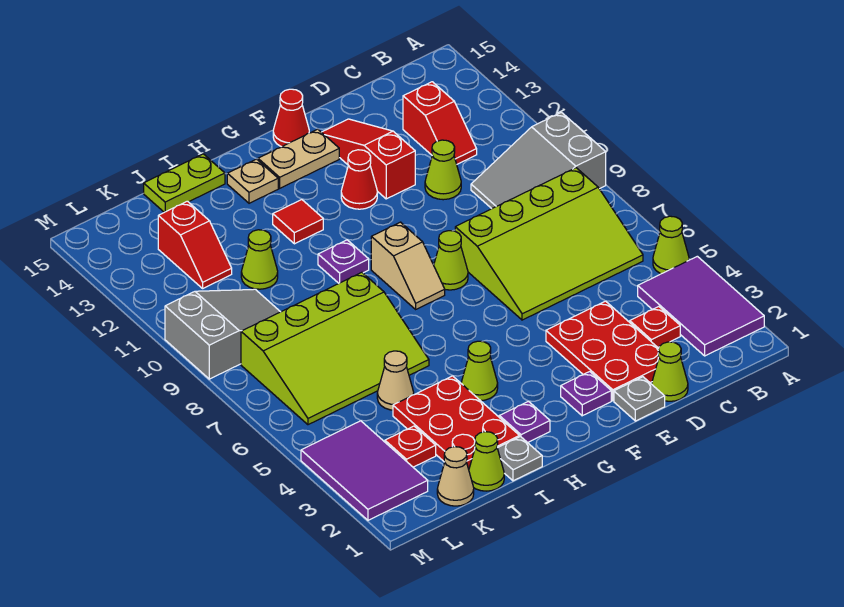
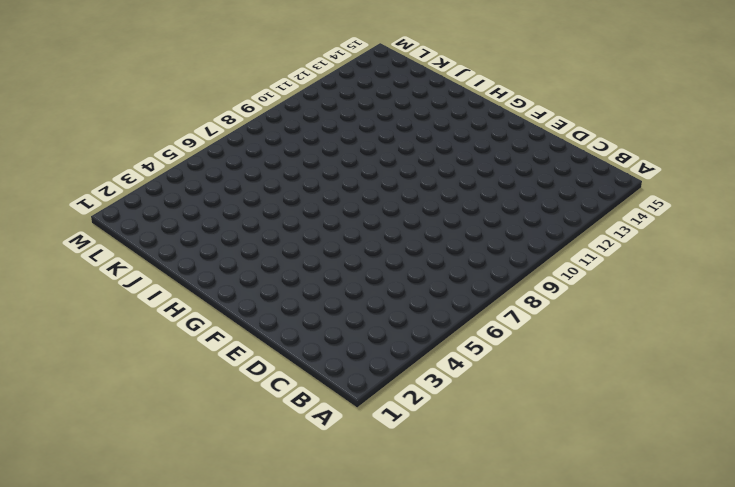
none -> purple 2x3 tile [638,256,764,356]
none -> lime 1x1 cone [653,216,689,274]
none -> grey 2x3 slope [471,112,606,209]
none -> lime 3x4 slope [455,168,643,320]

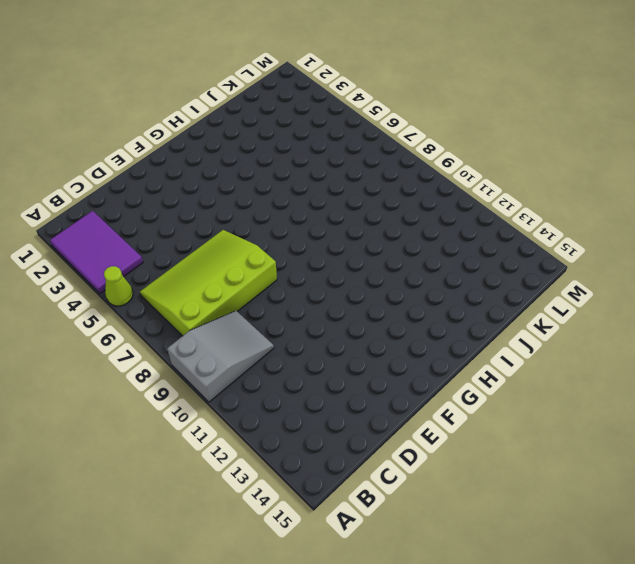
none -> red 1x1 plate [630,307,680,347]
none -> red 1x2 slope [403,82,477,164]
none -> lime 1x1 cone [652,342,688,401]
none -> red 2x3 plate [546,301,659,401]

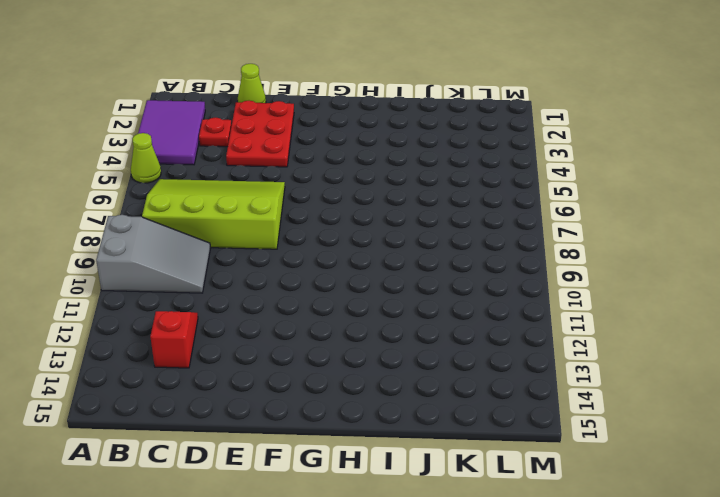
none -> lime 1x1 cone [425,140,461,200]
none -> grey 1x1 plate [614,377,665,421]
none -> red 1x3 slope [322,119,415,199]
none -> purple 1x1 plate [561,372,611,416]

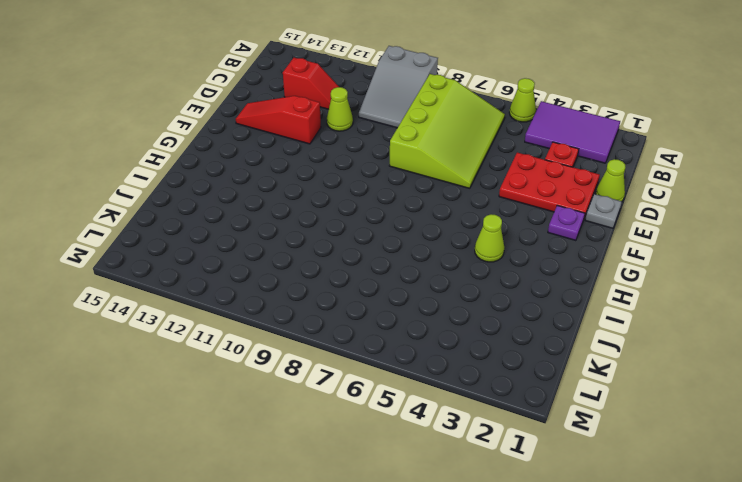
none -> lime 1x1 cone [434,231,468,290]
none -> red 1x1 cone [341,150,377,209]
none -> tan 1x2 plate [258,129,339,188]
none -> red 1x1 cone [273,89,309,147]

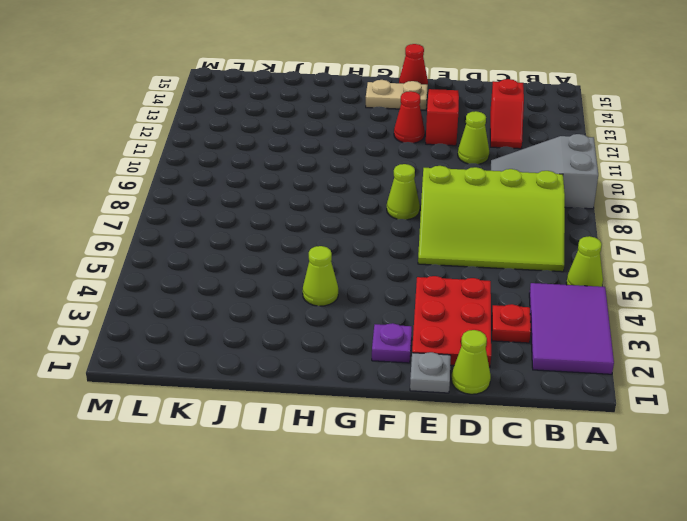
none -> tan 1x2 slope [371,222,445,309]
none -> purple 1x1 plate [499,401,550,443]
none -> purple 1x1 plate [318,240,369,283]
none -> red 1x1 tile [273,200,323,244]

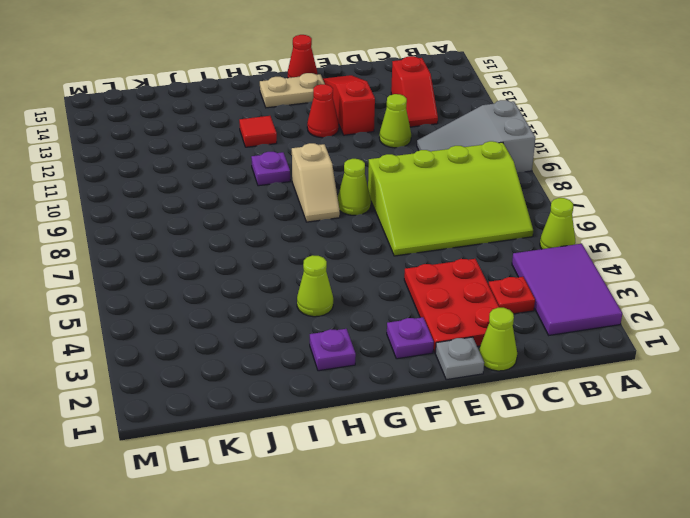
none -> tan 1x1 plate [227,159,278,203]
none -> grey 1x1 plate [497,437,542,481]
none -> red 2x3 plate [393,376,520,469]
none -> lime 3x4 slope [241,272,429,425]

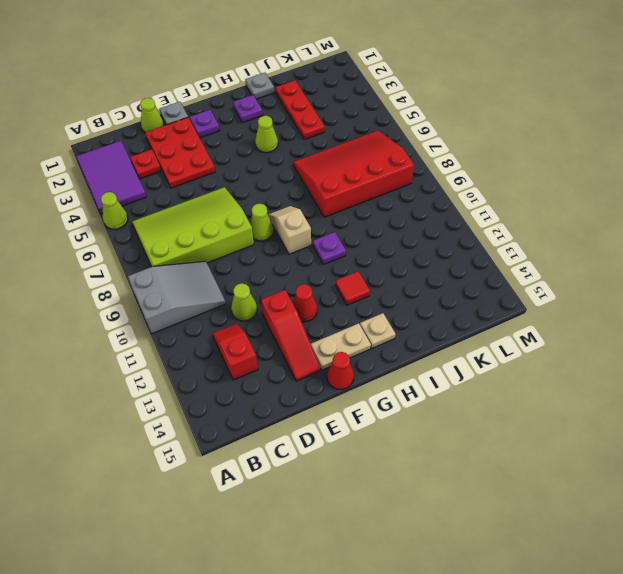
red 3x4 slope [293,131,414,217] -> lime 3x4 slope [241,272,429,425]
red 1x3 plate [275,80,325,140] -> red 2x3 plate [393,376,520,469]
none -> lime 1x2 plate [144,154,225,212]
none -> lime 1x1 cone [469,432,504,491]
none -> tan 1x1 cone [377,351,414,410]
none -> lime 1x1 cone [241,230,278,289]

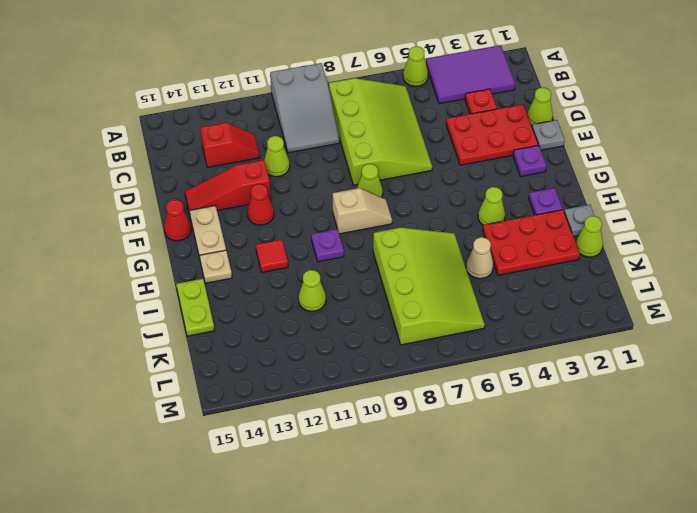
none -> tan 1x1 cone [437,447,474,506]
none -> red 1x1 plate [385,426,436,467]
none -> grey 2x3 slope [165,289,280,379]
none -> red 1x2 slope [158,201,232,288]

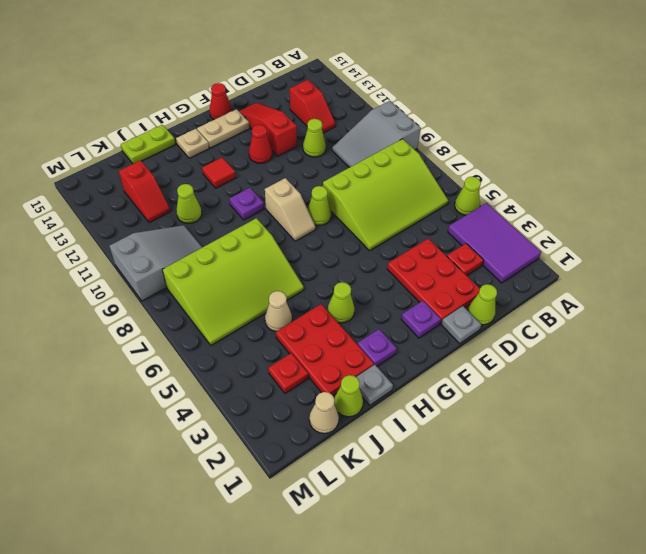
none -> purple 2x3 tile [301,421,428,520]

